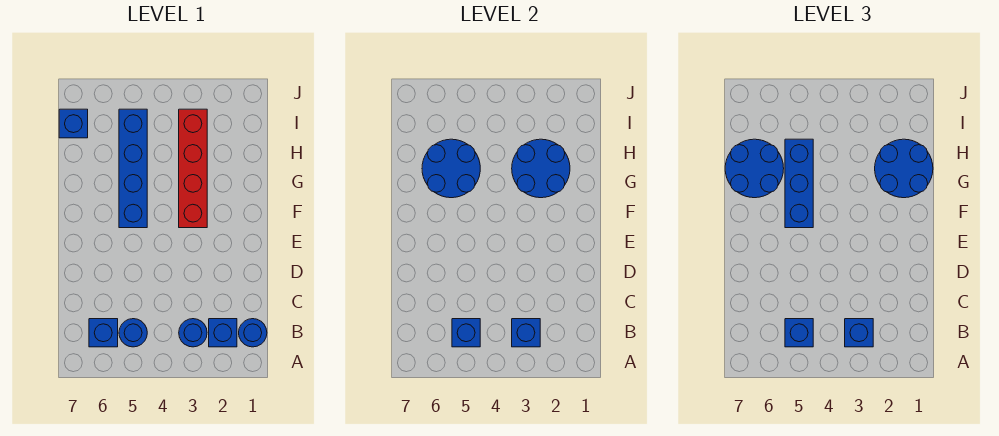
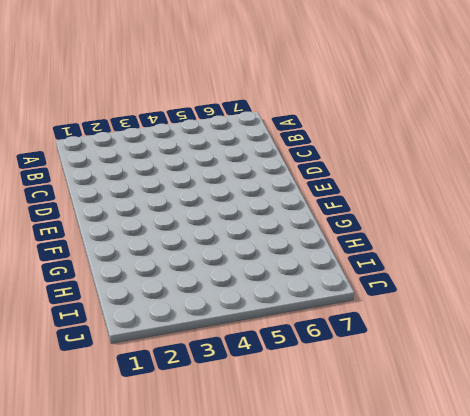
none -> blue 1x1 round brick [239,319,267,347]
none -> blue 1x1 brick [209,319,237,347]
none -> blue 1x1 round brick [179,319,207,347]

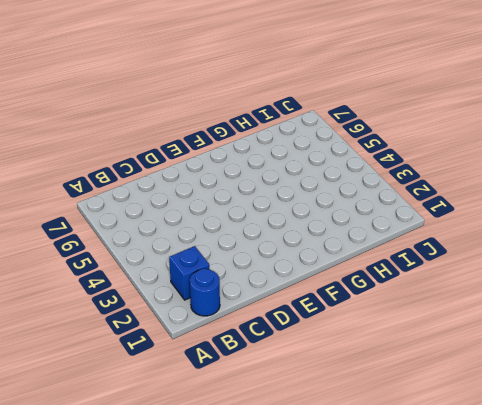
none -> blue 1x1 round brick [179,319,207,347]
none -> blue 1x1 round brick [119,319,147,347]
none -> blue 1x1 brick [89,319,118,347]

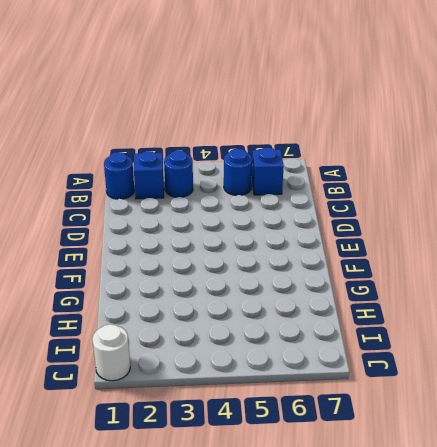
white 1x1 round brick [92,324,130,381] -> none
none -> red 1x4 brick [179,109,207,228]
none -> blue 1x4 brick [119,109,147,228]
none -> blue 1x1 brick [59,109,88,138]

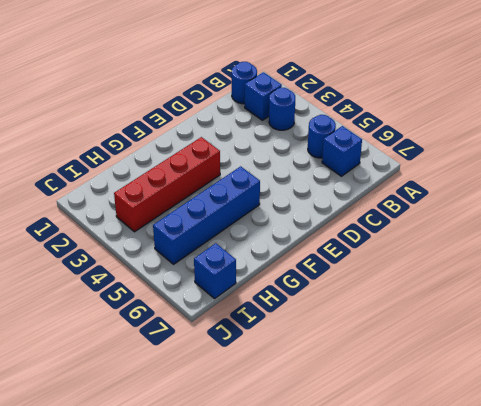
none -> blue 1x1 brick [512,319,540,347]
none -> blue 1x1 brick [452,319,480,347]
none -> blue 2x2 round brick [512,139,570,198]

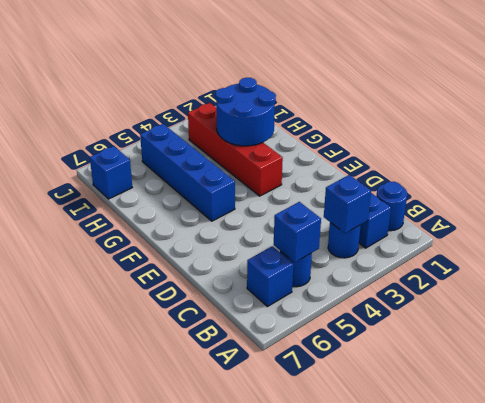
none -> blue 2x2 round brick [422,139,480,198]
none -> blue 1x1 brick [845,319,873,347]
none -> blue 1x1 brick [785,319,813,347]

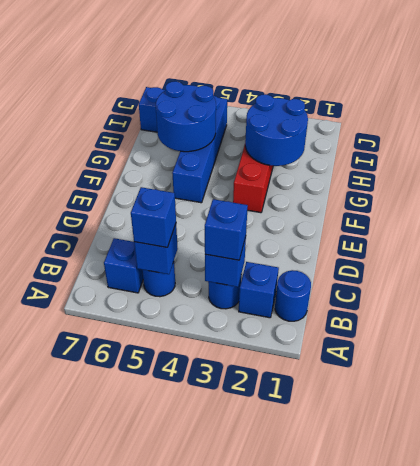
none -> blue 1x3 brick [785,139,813,228]
none -> blue 2x2 round brick [875,139,933,198]
none -> blue 2x2 round brick [725,139,784,198]

